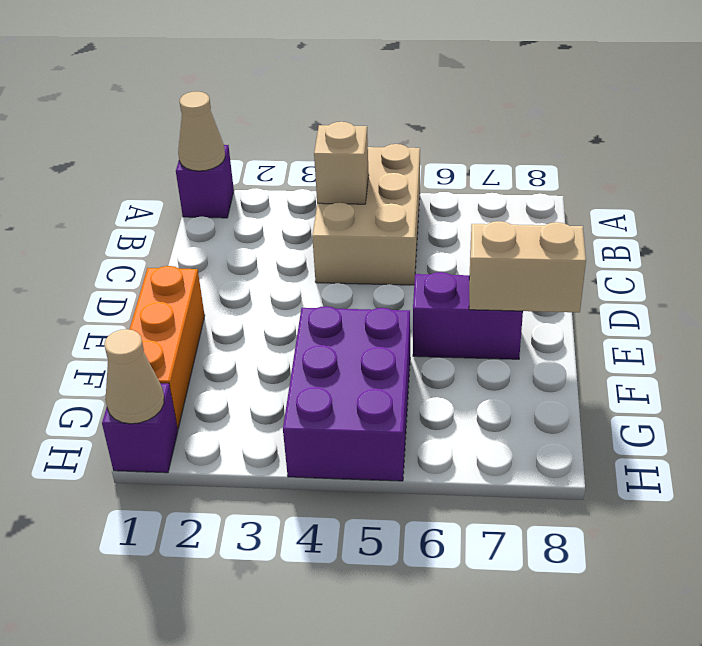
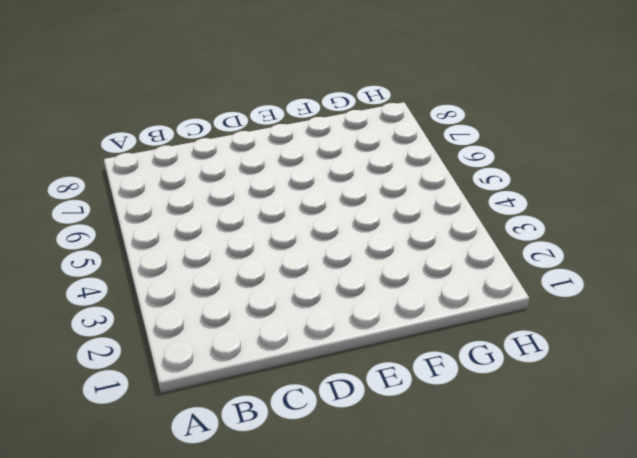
none -> purple 1x1 brick [176,145,234,218]
none -> tan 2x3 brick [312,144,420,285]

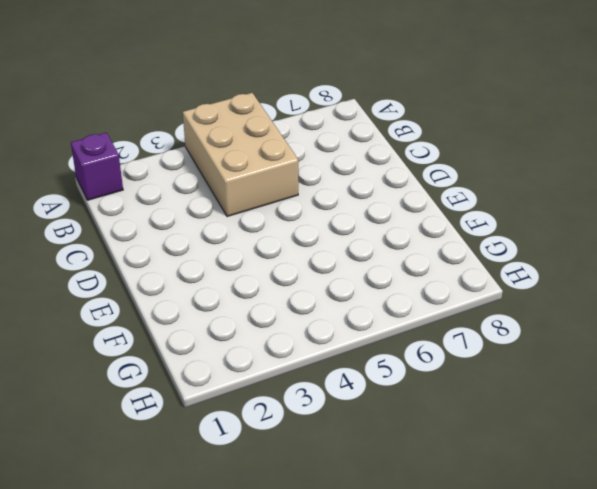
none -> orange 1x3 brick [129,266,205,429]
none -> purple 1x2 brick [413,272,523,359]

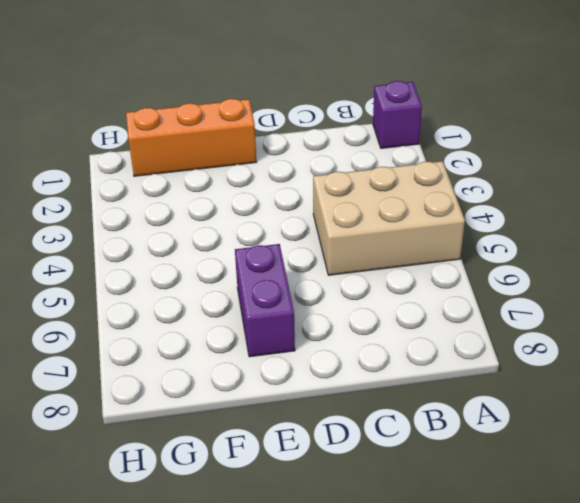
none -> purple 2x3 brick [283,306,410,481]
none -> purple 1x1 brick [102,384,178,473]

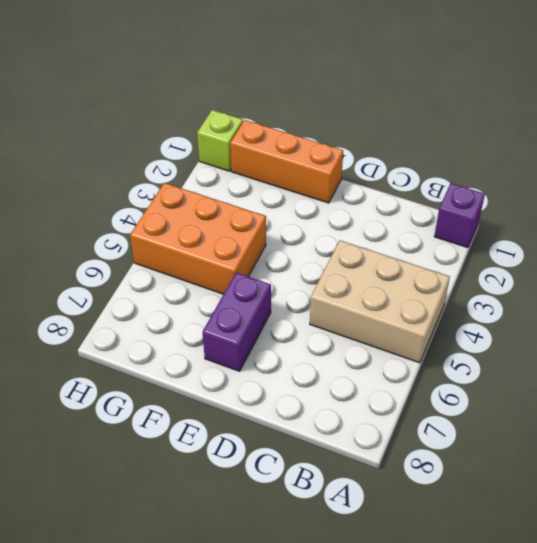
orange 2x3 brick [130,183,266,294] -> purple 2x3 brick [283,306,410,481]
lime 1x1 brick [197,110,243,171] -> purple 1x1 brick [102,384,178,473]
none -> tan 1x1 cone [178,91,225,171]
none -> tan 1x1 brick [314,122,369,204]

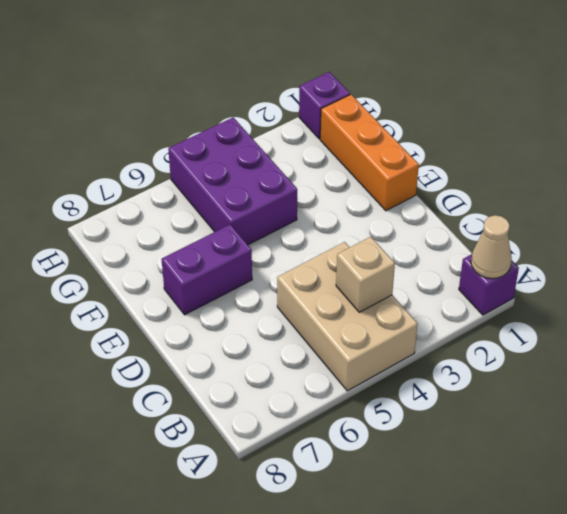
none -> tan 1x2 brick [469,221,586,312]
none -> tan 1x1 cone [104,329,164,424]

